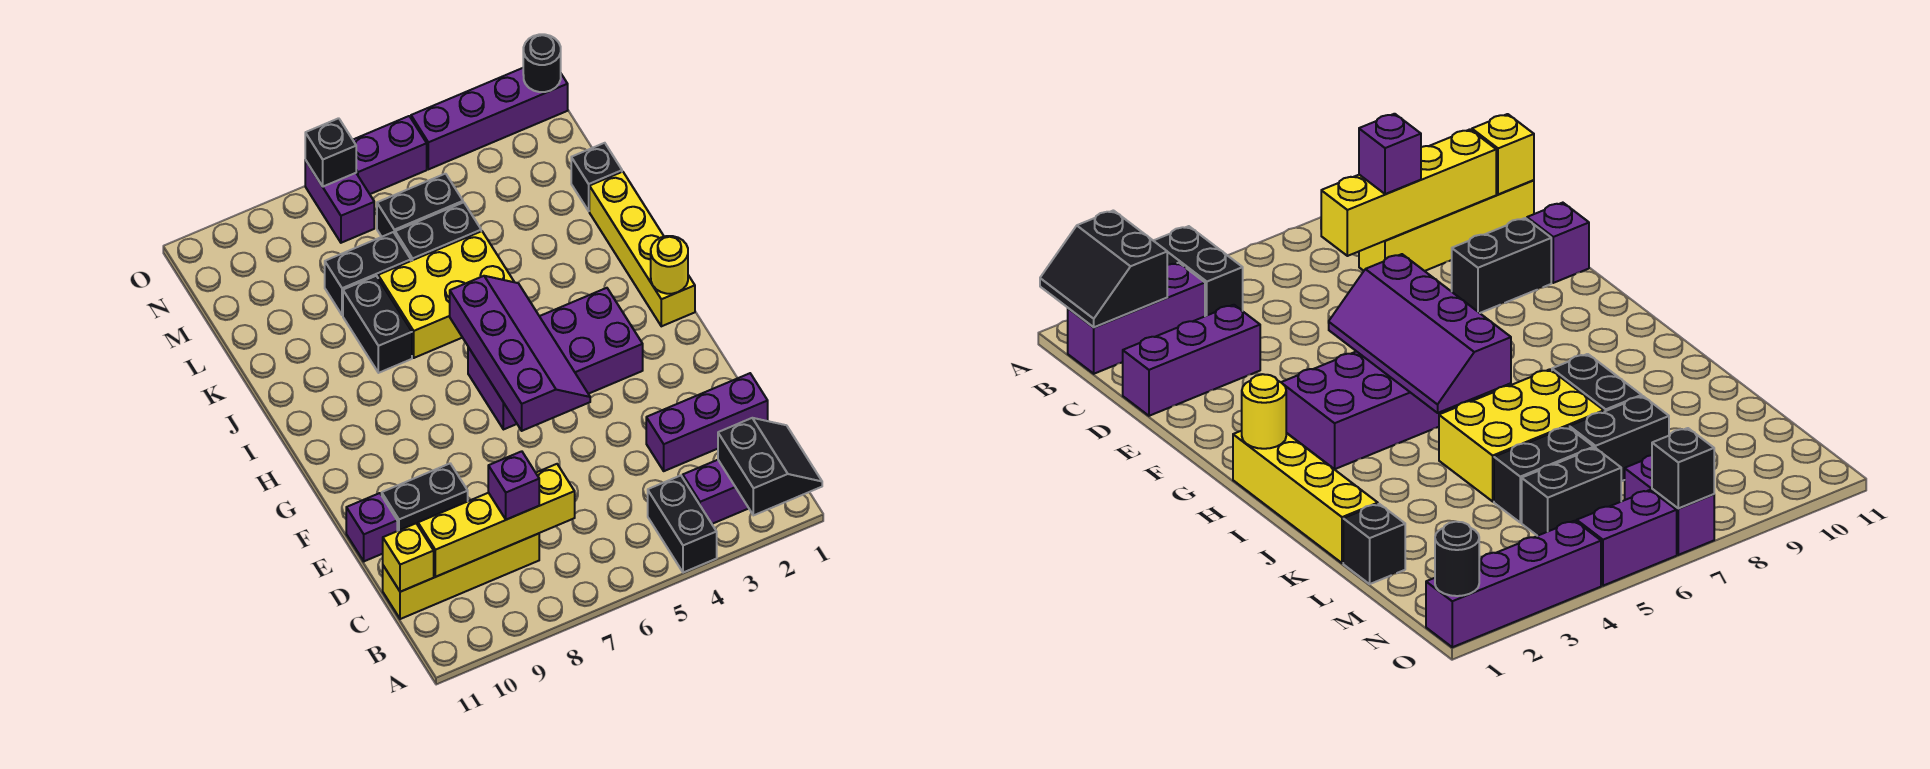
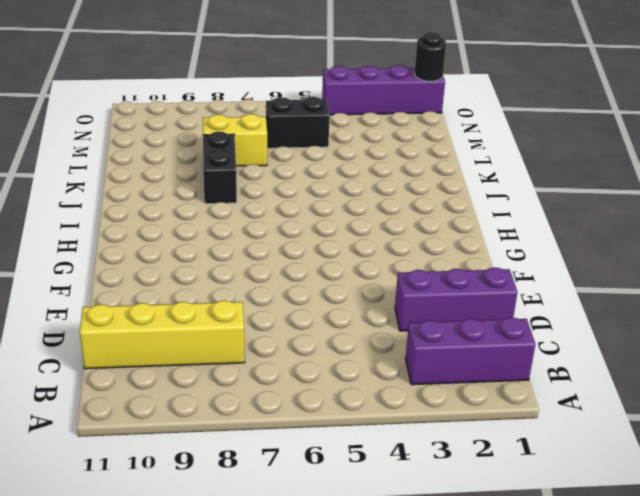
yellow 1x2 brick [203,114,267,166] -> black 1x2 brick [325,232,411,315]
none -> black 1x2 brick [648,475,717,573]
none -> black 1x2 brick [382,464,468,531]
none -> purple 1x1 brick [346,493,397,561]

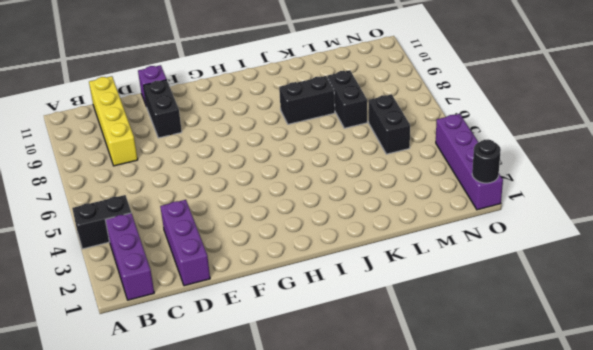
none -> purple 2x4 brick [468,288,643,430]
none -> yellow 1x4 brick [589,172,695,326]
none -> yellow 2x3 brick [378,231,514,358]

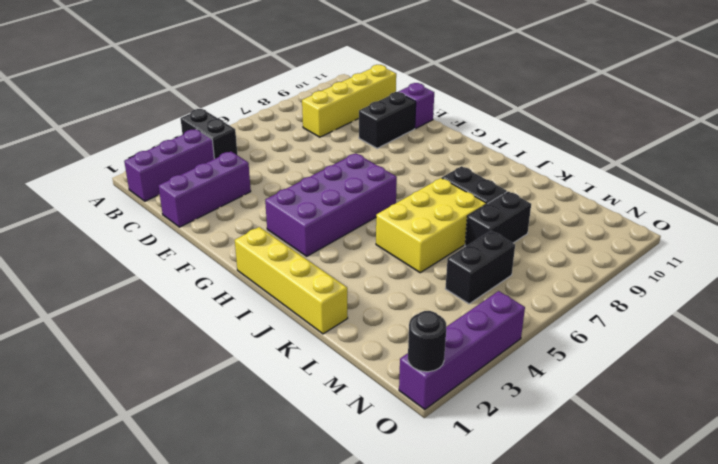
none -> black 1x1 brick [571,143,622,211]
none -> black 1x2 brick [395,202,481,261]
none -> purple 1x2 brick [305,160,374,243]

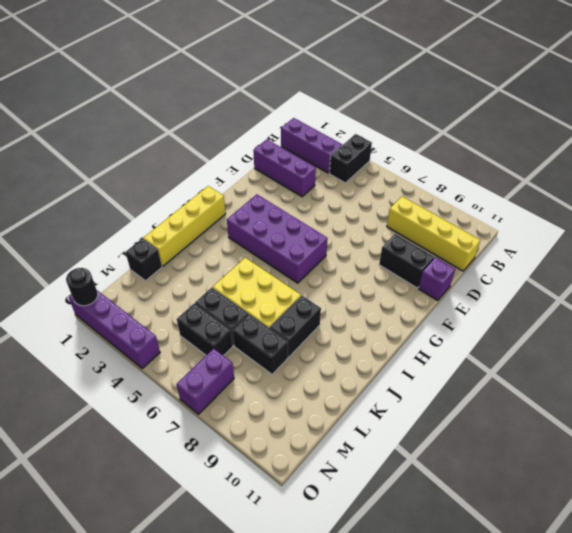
none -> purple 1x2 brick [353,116,427,194]
none -> black 2x2 slope [718,418,822,515]
none -> yellow 1x4 brick [418,464,575,577]

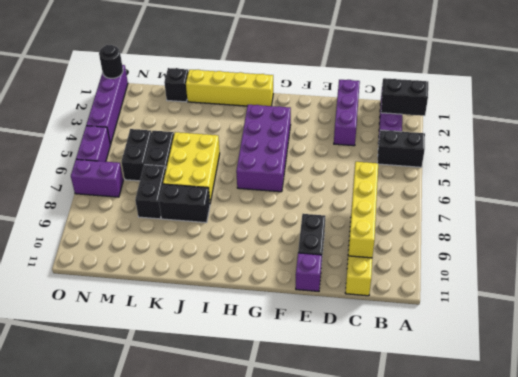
none -> yellow 1x1 brick [383,524,434,592]
none -> purple 2x4 slope [450,276,590,431]
none -> yellow 1x1 round brick [651,236,688,294]

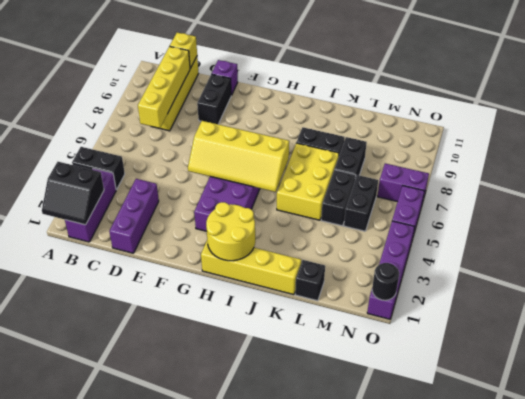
yellow 2x4 slope [188,121,289,192] -> purple 2x4 slope [450,276,590,431]
yellow 2x2 round brick [206,202,255,261] -> yellow 1x1 round brick [651,236,688,294]
none -> black 1x1 brick [305,118,356,187]
none -> purple 1x1 brick [488,451,539,520]

